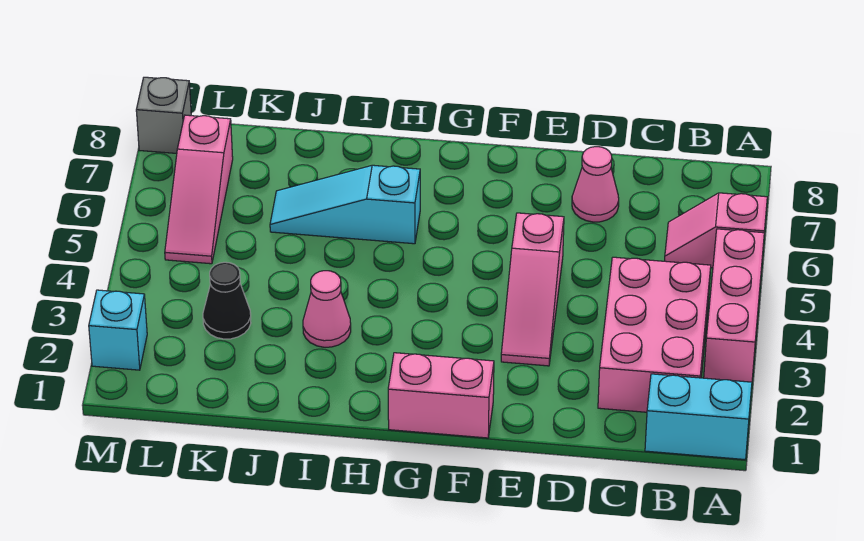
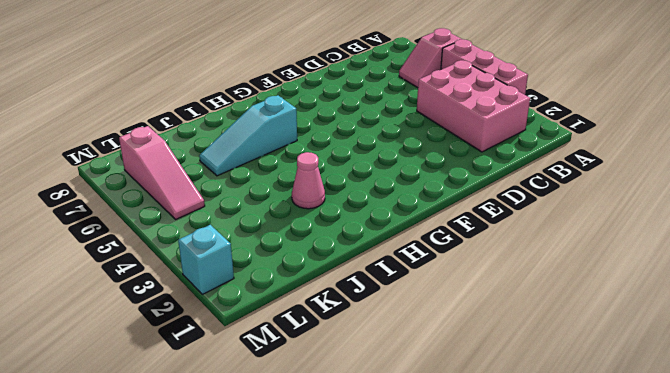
none -> cyan 1x2 brick [645,374,752,460]
none -> pink 1x1 cone [572,147,619,222]
none -> pink 1x3 slope [501,213,564,366]

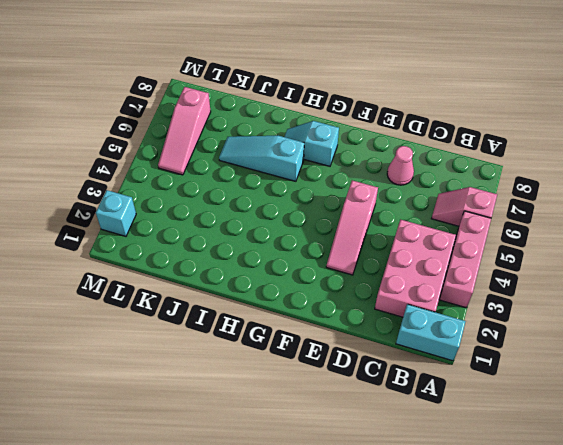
cyan 1x2 slope [285,121,339,166] -> none
none -> pink 1x2 brick [388,353,494,438]
none -> pink 1x1 cone [303,271,351,347]
none -> black 1x1 cone [203,262,251,339]

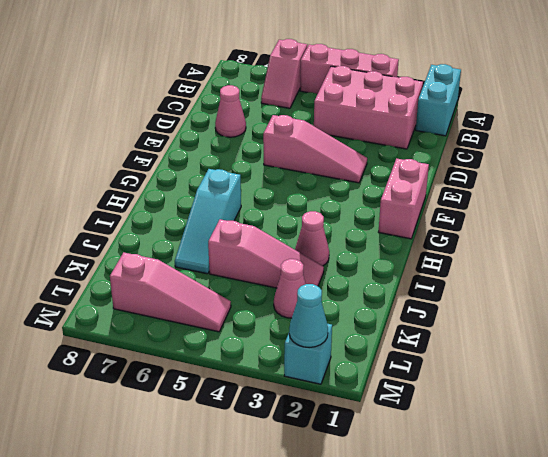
pink 1x3 slope [208,219,324,288] -> none
pink 1x1 cone [274,259,305,318] -> black 1x1 cone [203,262,251,339]
cyan 1x1 cone [289,284,328,348] -> none
none -> grey 1x1 brick [136,77,191,153]

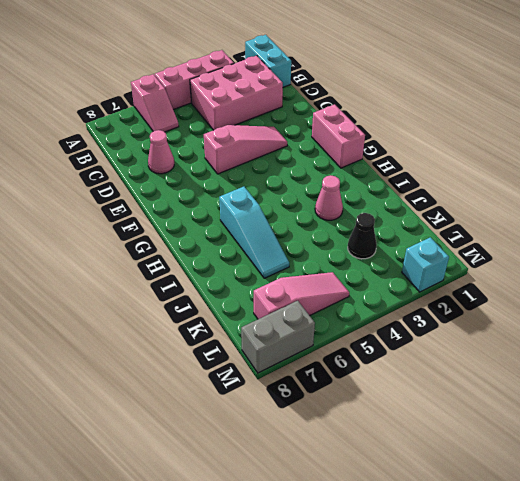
grey 1x2 brick [241,301,315,373] -> grey 1x1 brick [136,77,191,153]

